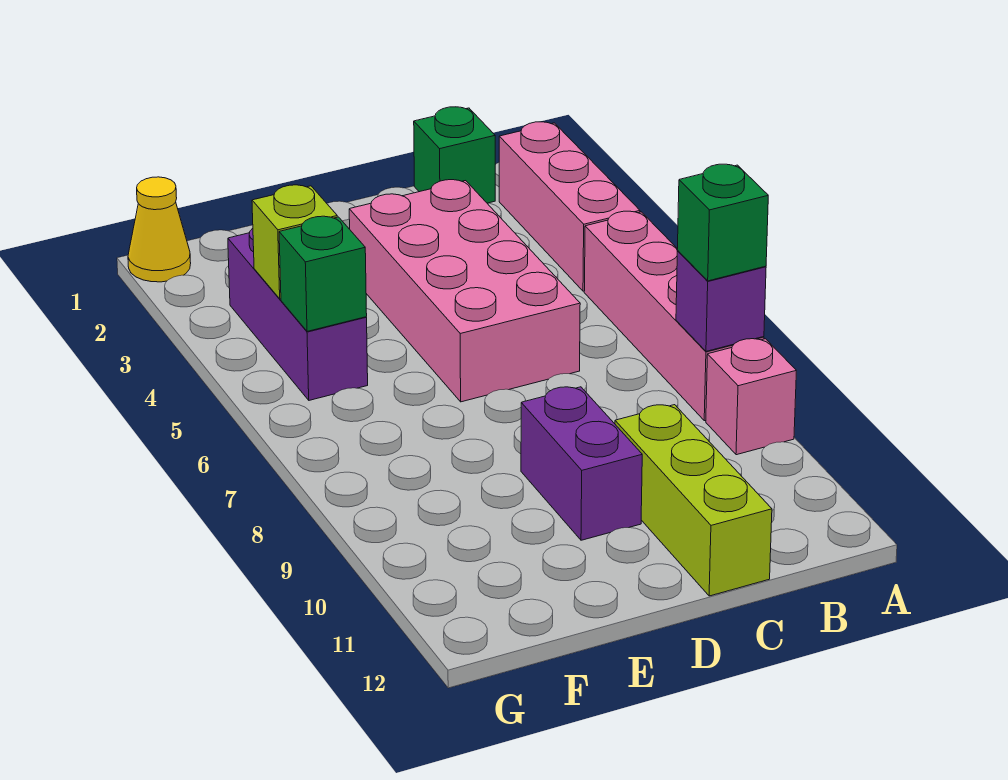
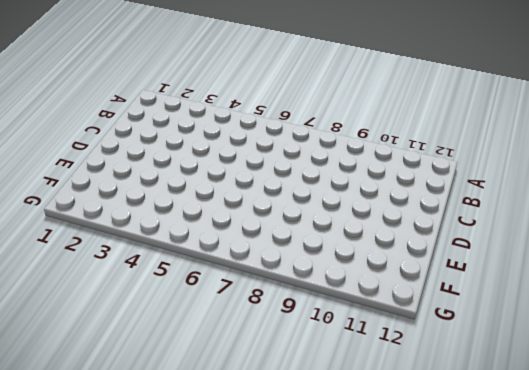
none -> pink 1x3 brick [499,122,640,291]
none -> pink 1x4 brick [584,211,764,421]
none -> pink 1x1 brick [706,339,796,455]

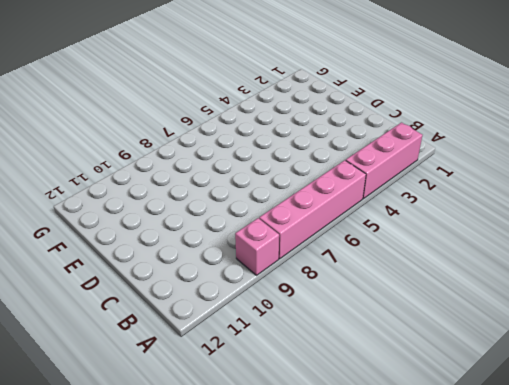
none -> green 1x1 brick [414,107,495,203]
none -> pink 2x4 brick [349,180,580,402]
none -> lime 1x3 brick [615,405,772,596]

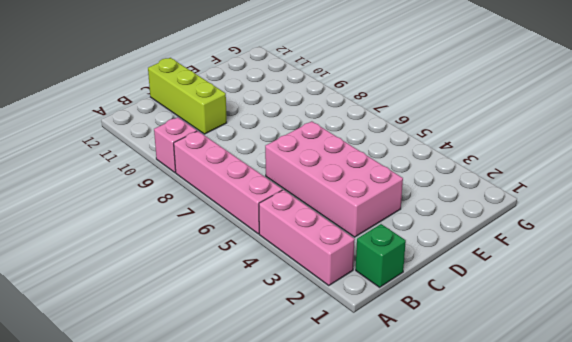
none -> purple 1x2 brick [521,387,642,540]
none -> purple 1x3 brick [228,228,368,400]
none -> yellow 1x1 cone [128,177,191,282]

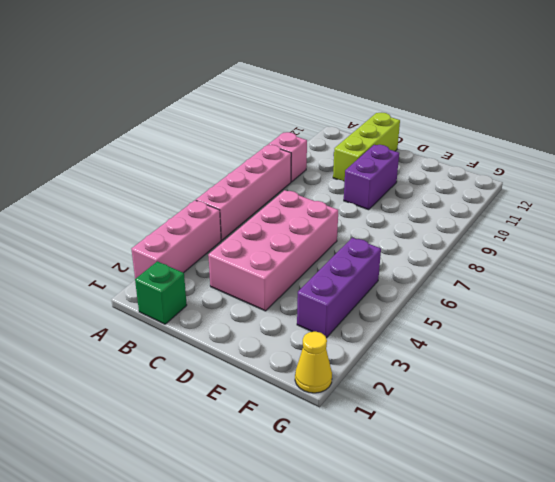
none -> purple 1x1 brick [676,251,766,351]
none -> lime 1x1 brick [252,185,337,299]
none -> green 1x1 brick [279,216,367,331]

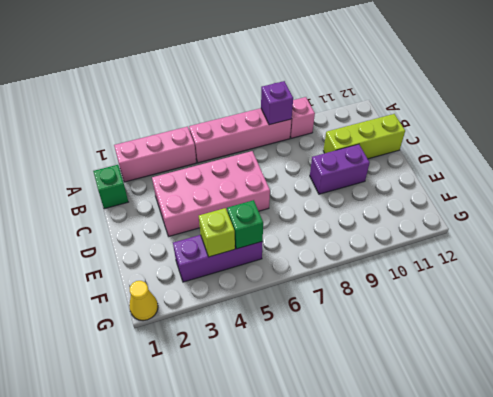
none -> green 1x1 brick [678,164,768,281]

